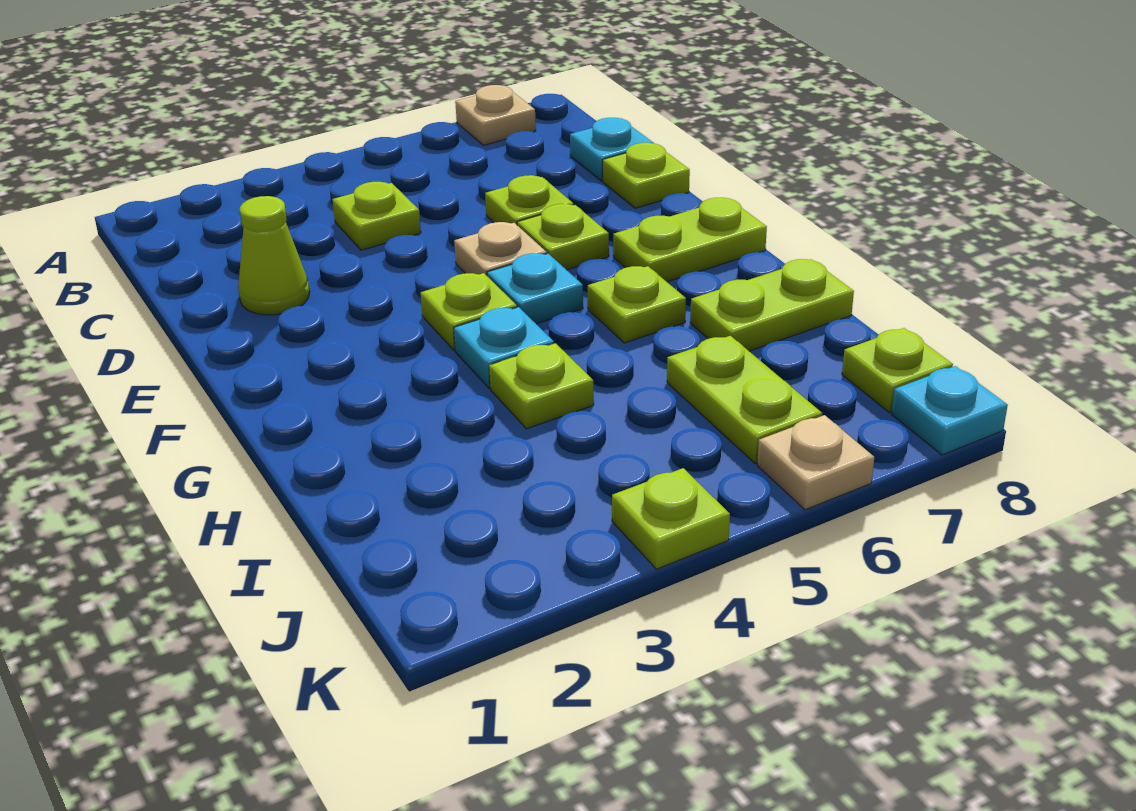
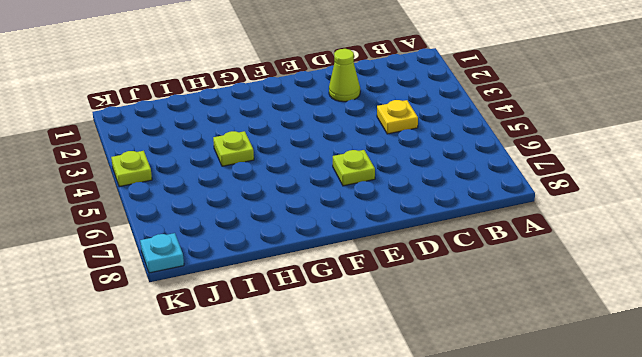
yellow 1x1 plate [377,100,418,134] -> lime 1x1 plate [332,182,421,250]
none -> tan 1x1 plate [455,85,536,145]
none -> cyan 1x1 plate [570,118,653,181]
none -> lime 1x1 plate [485,175,574,225]

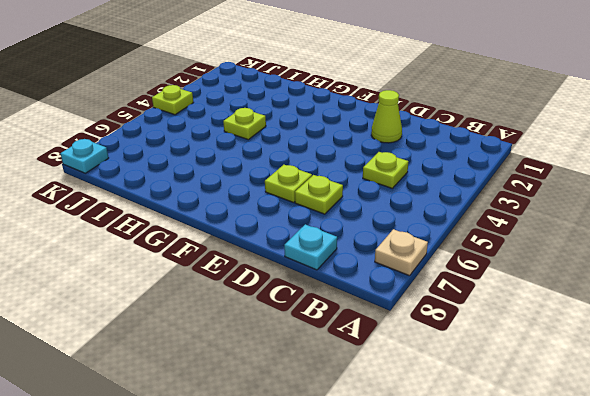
none -> lime 1x1 plate [603,143,690,208]
none -> tan 1x1 plate [454,222,547,276]
none -> lime 1x1 plate [421,273,517,350]

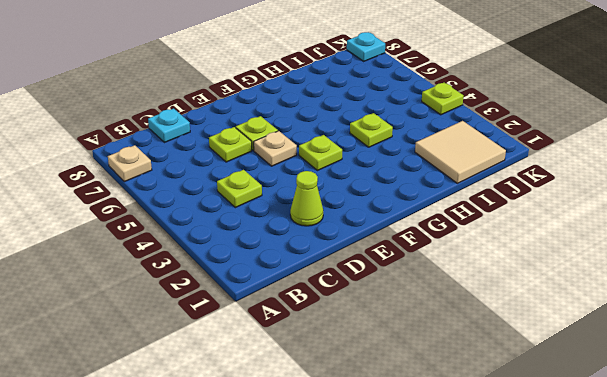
tan 2x2 tile [415,121,506,183] -> none
none -> lime 1x1 plate [603,143,690,208]
none -> cyan 1x1 plate [487,253,583,324]
none -> lime 1x2 plate [613,198,767,282]

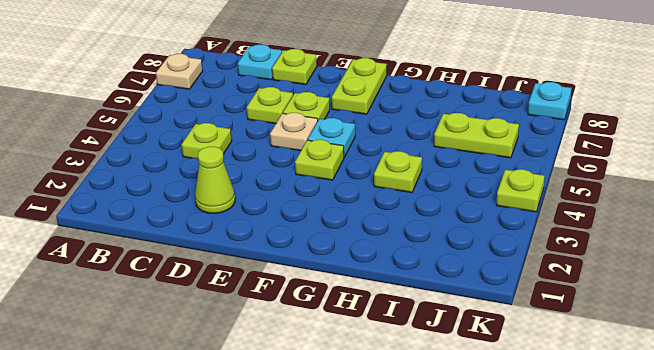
none -> cyan 1x1 plate [454,307,554,388]
none -> lime 1x1 plate [588,266,686,343]
none -> lime 1x2 plate [690,259,854,351]

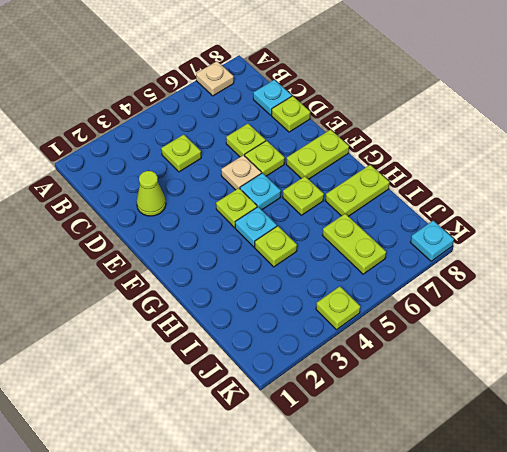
none -> lime 1x1 plate [842,328,953,412]
none -> tan 1x1 plate [757,415,874,510]

